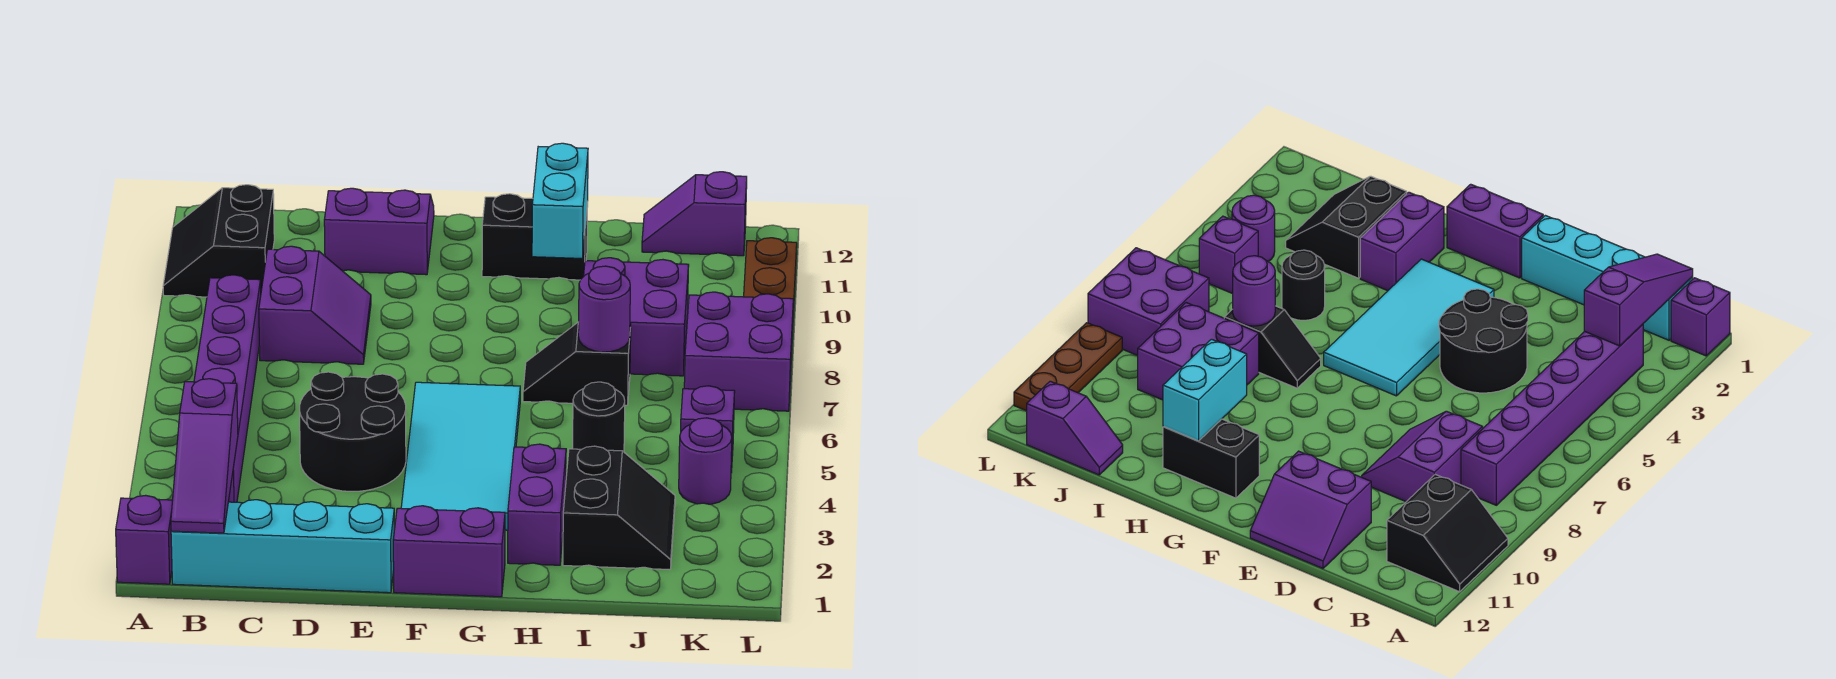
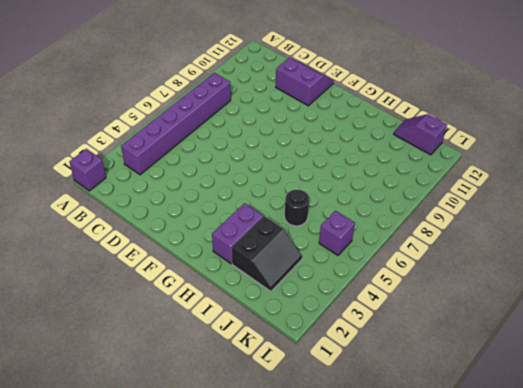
none -> black 2x2 slope [163,185,274,297]
none -> cyan 1x4 brick [171,500,394,593]
none -> purple 2x2 slope [259,246,371,364]

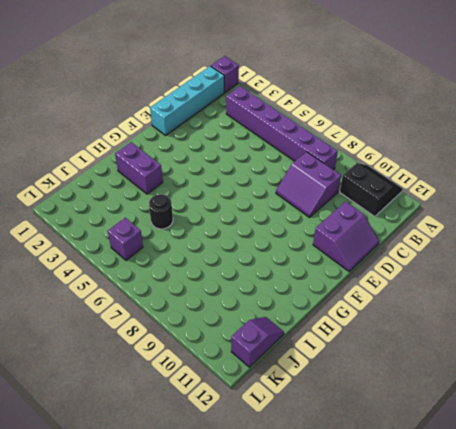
none -> black 2x2 round brick [300,372,406,491]
none -> purple 1x2 brick [393,506,505,597]
none -> cyan 2x4 tile [401,382,520,530]

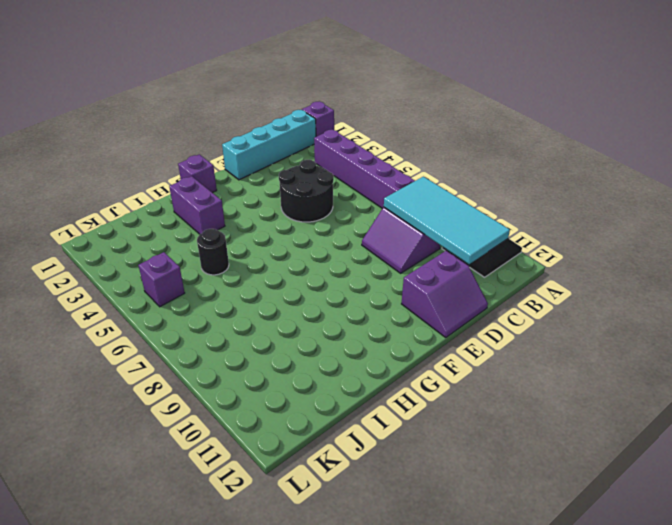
cyan 2x4 tile [384,177,510,264] -> cyan 2x4 tile moved to [401,382,520,530]
purple 1x1 brick [178,154,217,193] -> purple 1x2 brick [393,506,505,597]
none -> black 1x2 brick [482,194,588,280]
none -> black 1x2 slope [523,322,631,405]
none -> black 2x2 slope [563,446,675,570]

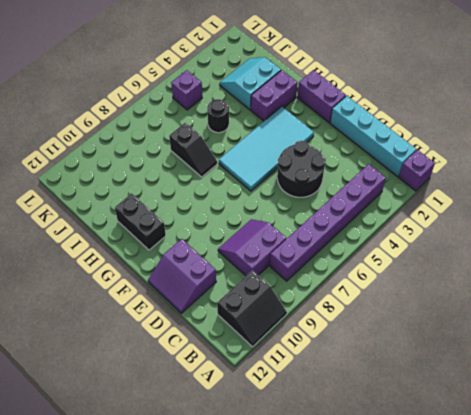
cyan 2x2 slope [220,57,281,110] -> black 2x2 slope [563,446,675,570]
none -> purple 2x2 brick [584,258,689,376]
none -> purple 1x2 slope [642,172,747,256]
none -> purple 1x1 round brick [679,418,732,504]

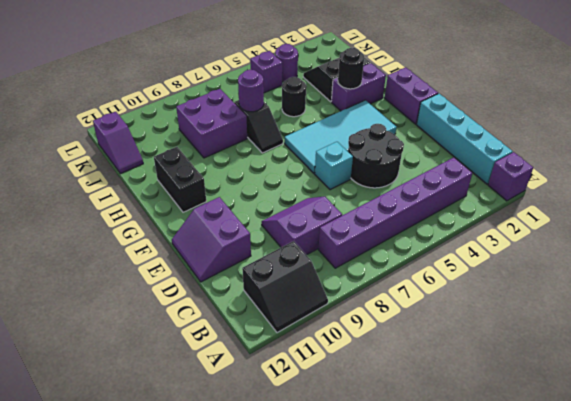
cyan 1x1 brick [315,142,353,190] -> none
black 1x1 round brick [338,48,364,89] -> none
none -> purple 2x2 brick [684,292,793,411]
none -> brown 1x3 plate [744,238,797,336]
none -> purple 1x3 slope [171,379,238,533]

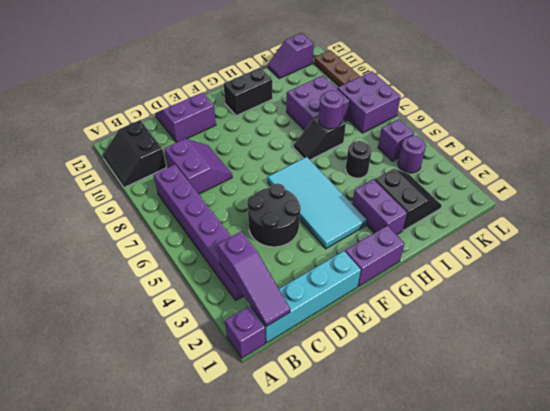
none -> cyan 1x2 brick [532,143,588,258]

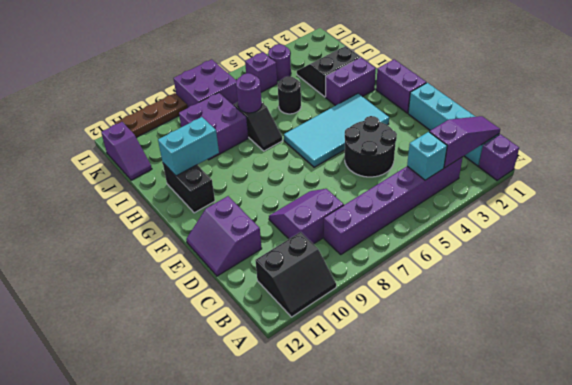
cyan 1x1 brick [407,132,447,180] -> none

